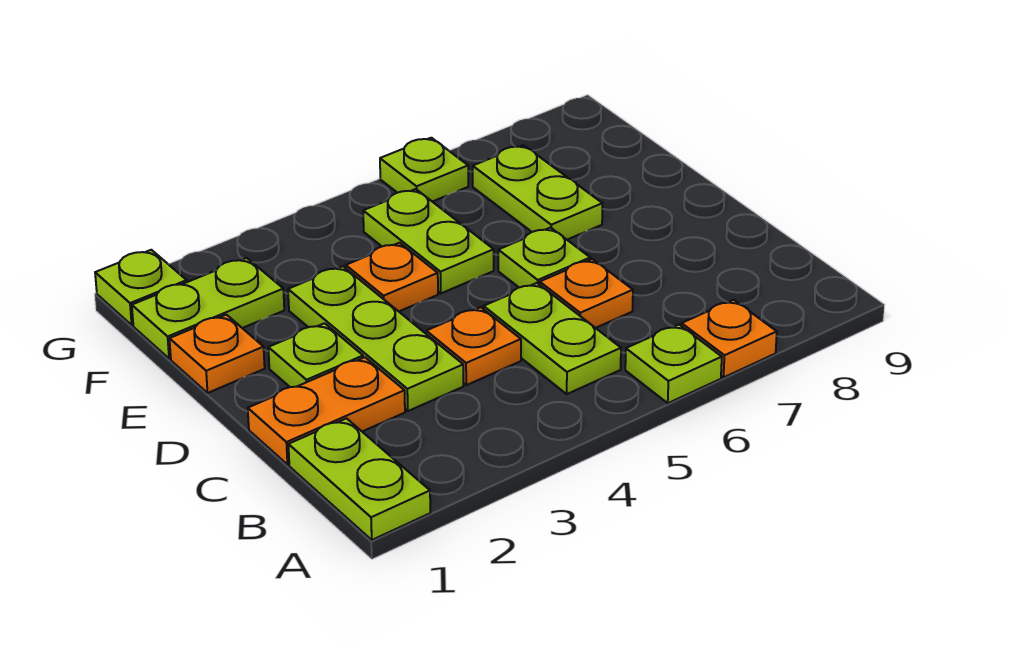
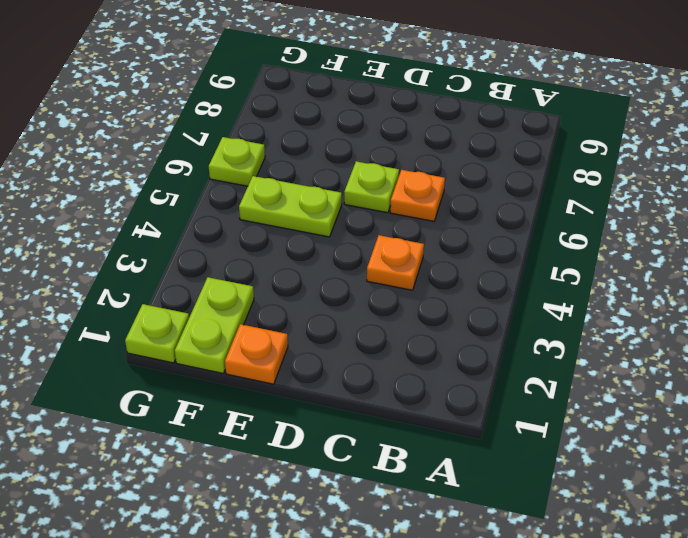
none -> lime 1x2 plate [288,419,430,540]
none -> lime 1x1 plate [625,325,722,403]
none -> orange 1x1 plate [682,300,777,377]

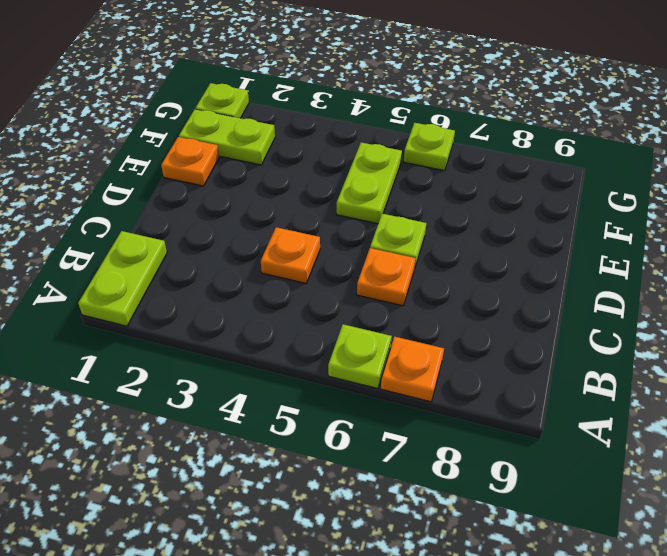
none -> lime 1x2 plate [484,283,621,394]
none -> orange 1x2 plate [248,357,405,465]
none -> lime 1x3 plate [288,266,463,411]

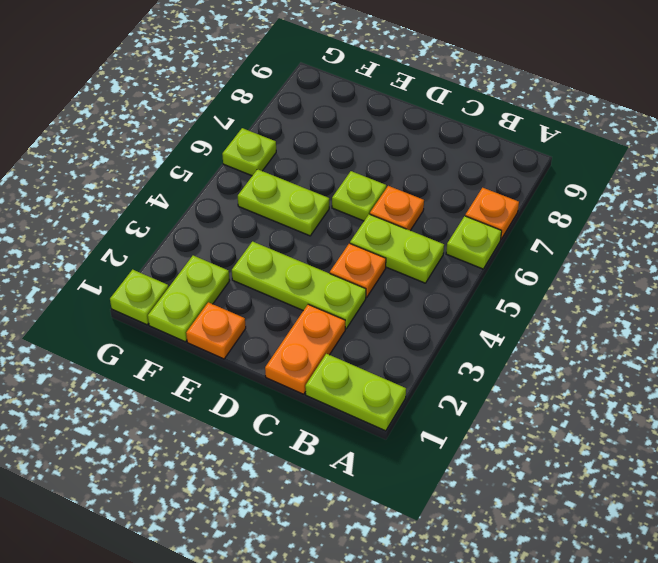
none -> lime 1x1 plate [268,323,363,387]
none -> orange 1x1 plate [346,243,438,311]
none -> lime 1x2 plate [473,145,603,240]

